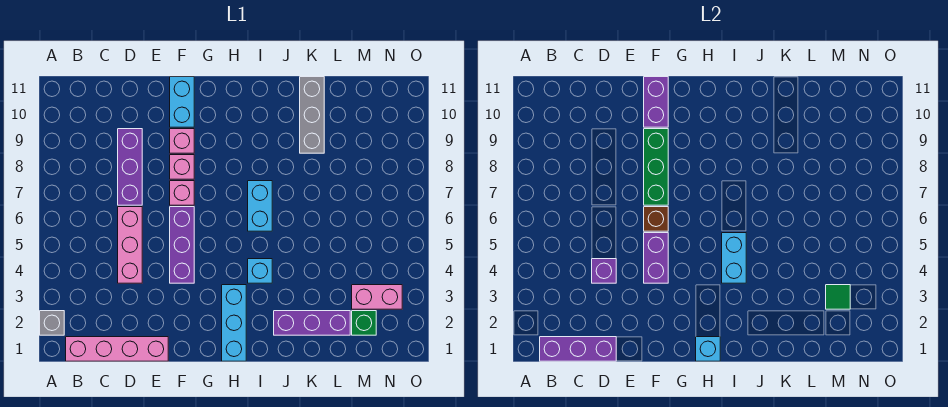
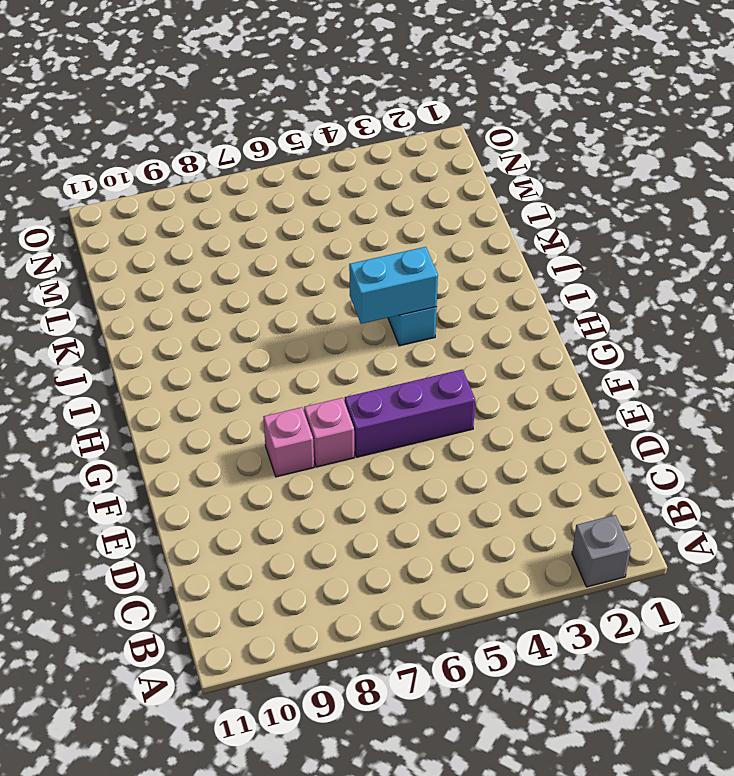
none -> pink 1x4 brick [66,337,168,361]
none -> pink 1x3 brick [118,207,142,283]
none -> purple 1x3 brick [118,129,142,205]

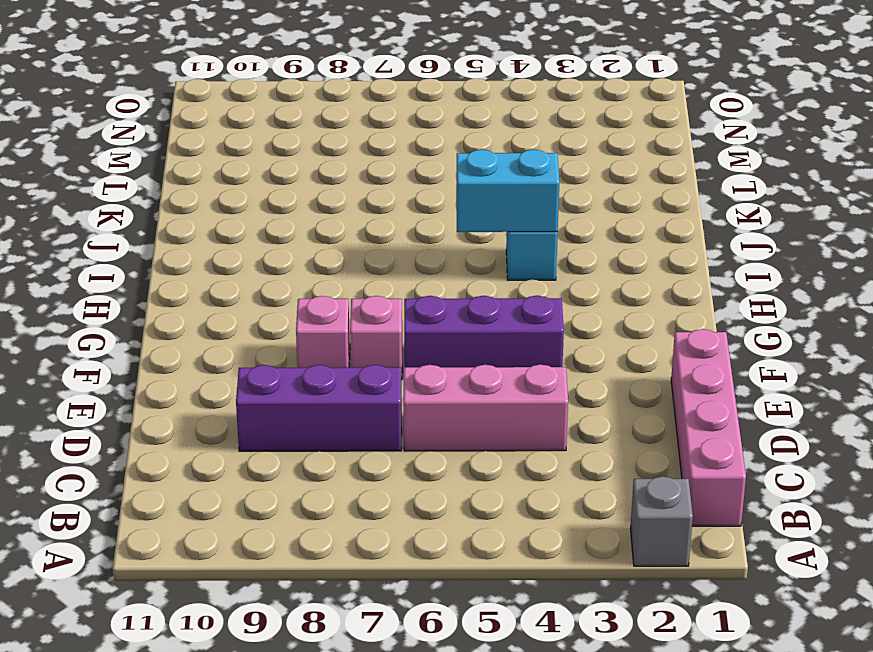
none -> pink 1x1 brick [170,129,194,153]
none -> cyan 1x2 brick [170,77,194,127]
none -> cyan 1x3 brick [222,285,246,361]

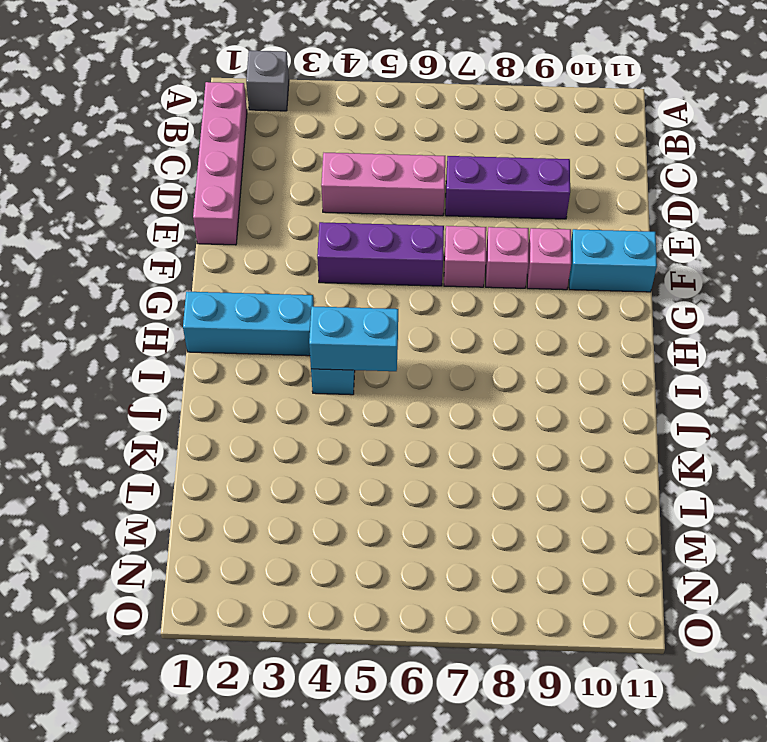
none -> cyan 1x2 brick [248,181,272,231]
none -> purple 1x3 brick [274,311,350,335]
none -> grey 1x3 brick [300,77,324,153]

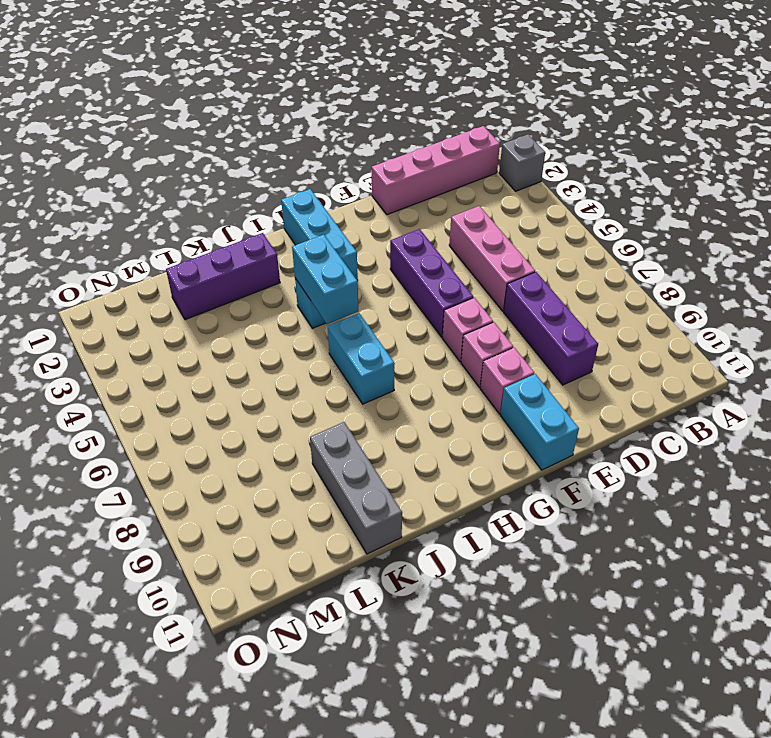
none -> green 1x1 brick [352,311,376,335]
none -> pink 1x2 brick [352,285,402,309]
none -> purple 1x3 brick [540,337,616,361]

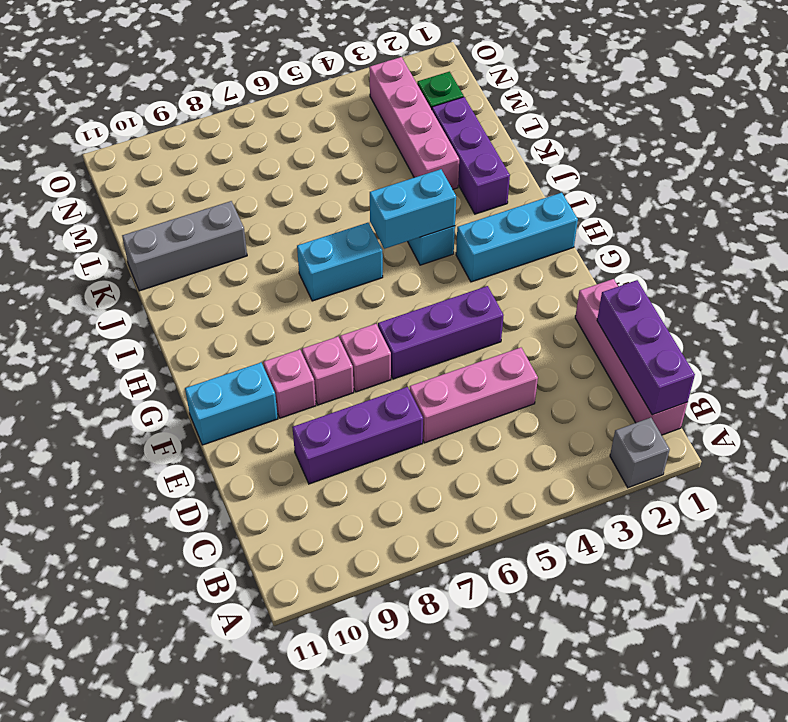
pink 1x4 brick [369,57,459,189] -> pink 1x2 brick [352,285,402,309]
none -> purple 1x1 brick [592,259,616,283]
none -> purple 1x2 brick [644,233,668,283]
none -> brown 1x1 brick [644,207,668,231]

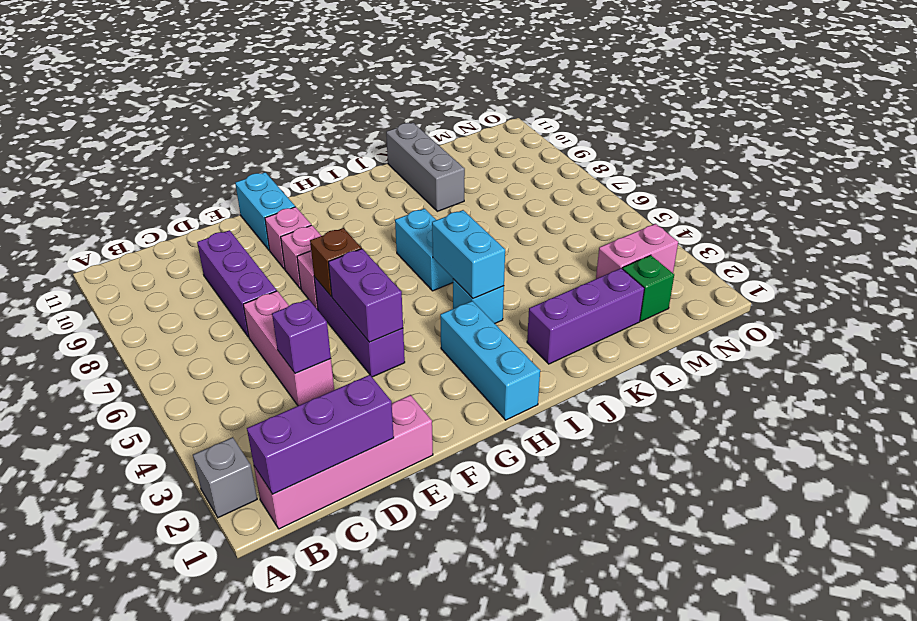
none -> green 1x3 brick [644,129,668,205]
none -> purple 1x2 brick [644,77,668,127]
none -> cyan 1x1 brick [696,337,720,361]

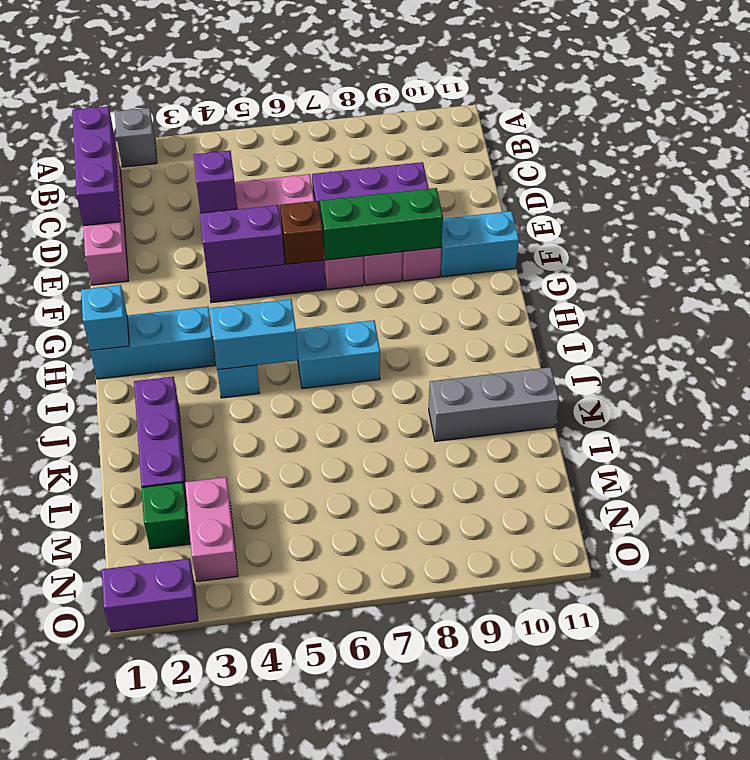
purple 1x2 brick [102,558,198,632] -> purple 1x2 brick moved to [644,77,668,127]
none -> green 1x1 tile [826,285,850,309]

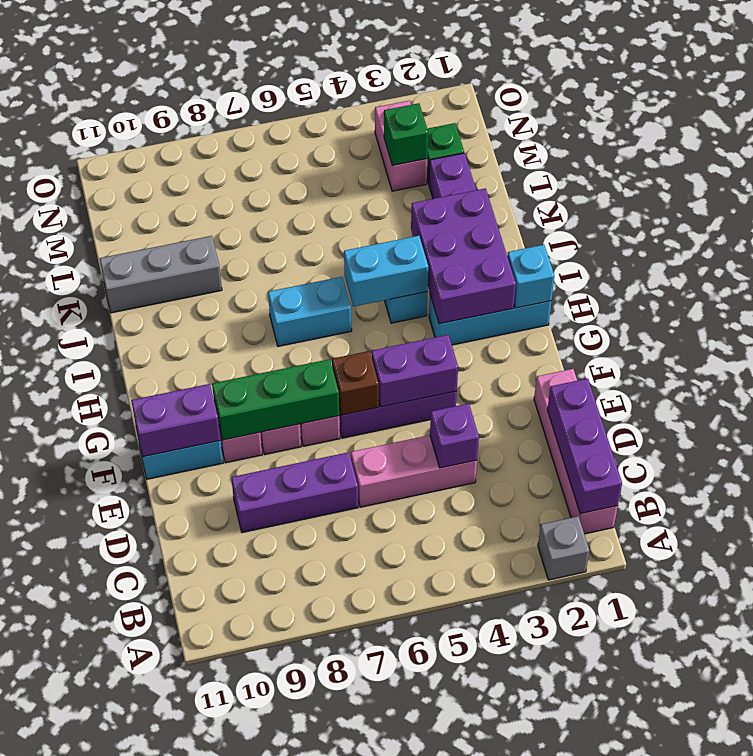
purple 2x3 brick [411,188,516,324] -> none
green 1x1 brick [384,103,428,165] -> green 1x1 tile [826,285,850,309]

